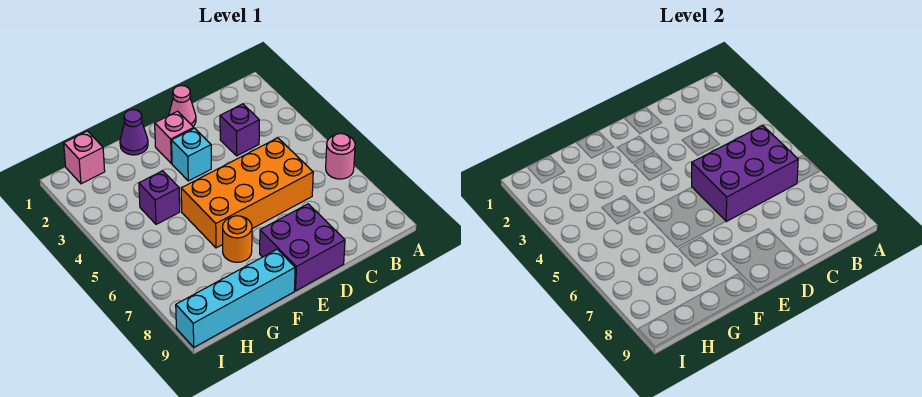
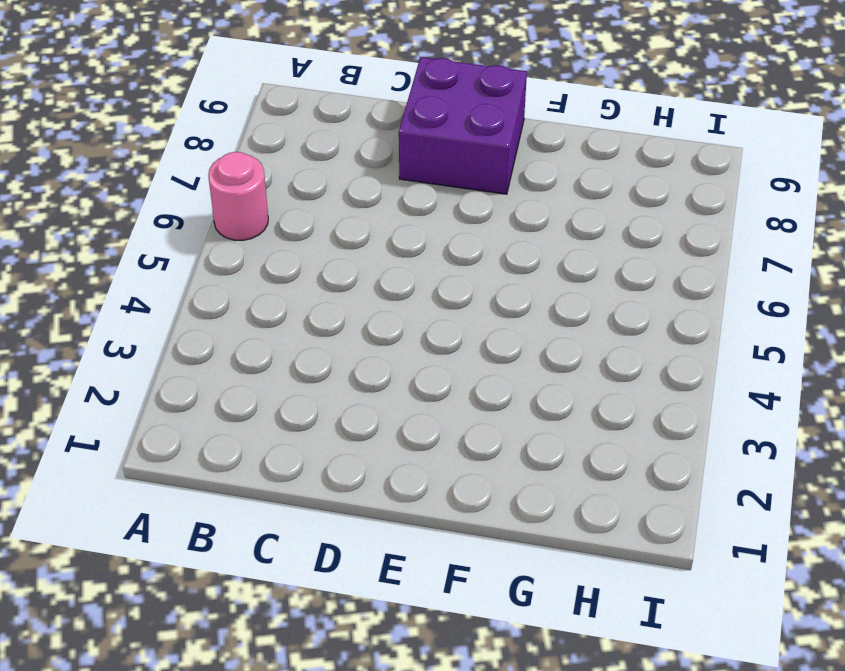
none -> purple 1x1 brick [220,104,259,156]
none -> orange 2x4 brick [181,138,313,248]
none -> pink 1x1 cone [169,86,196,126]

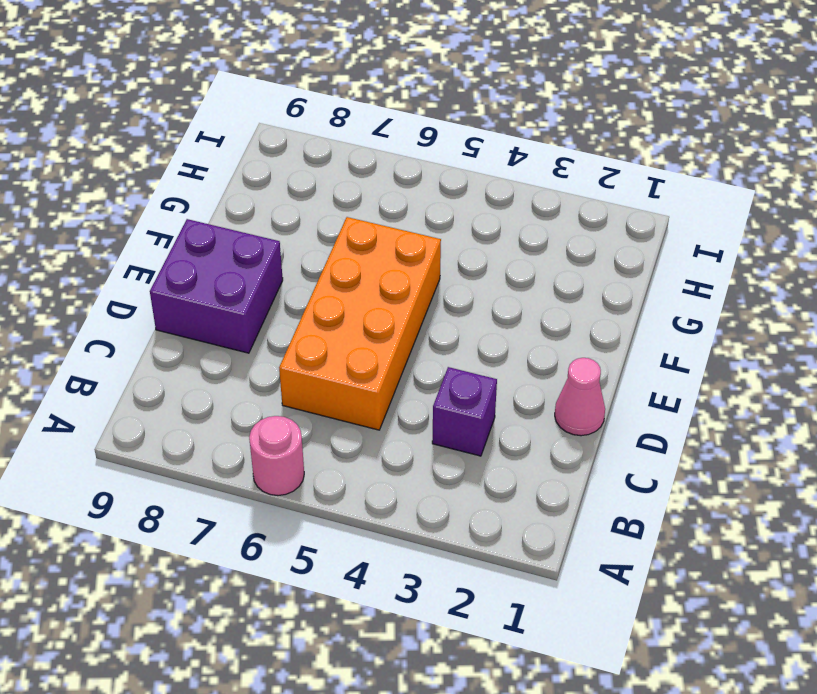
none -> pink 1x1 brick [155,111,194,164]
none -> cyan 1x1 brick [172,128,211,181]
none -> purple 1x1 cone [120,110,148,155]

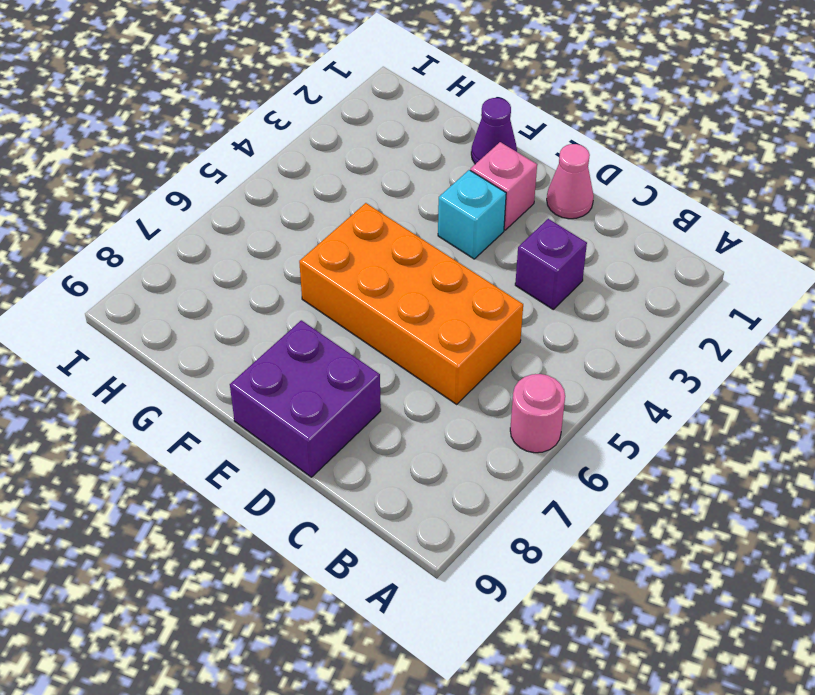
none -> orange 1x1 round brick [223,216,252,262]
none -> cyan 1x4 brick [176,249,295,347]
none -> purple 1x1 brick [139,171,180,224]

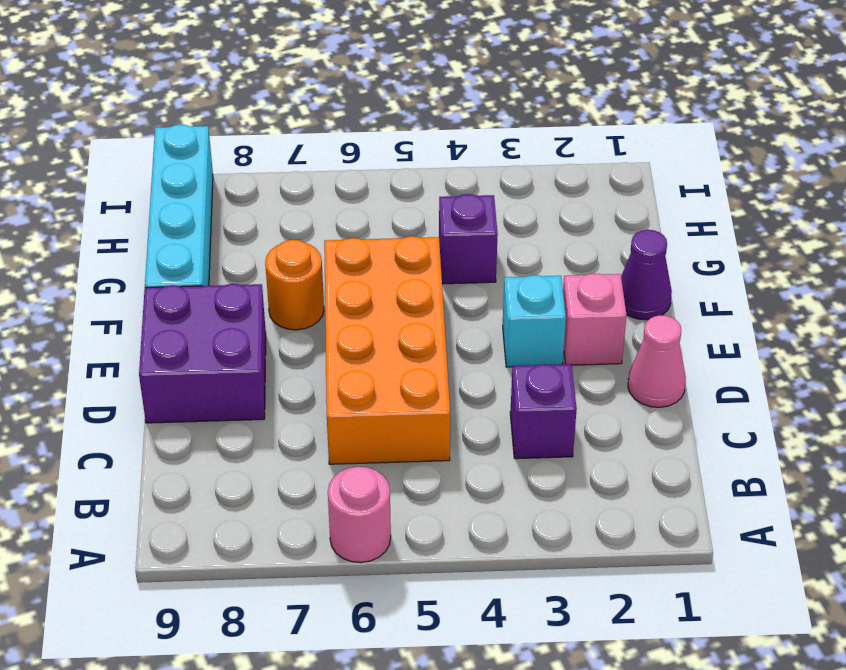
none -> pink 1x1 brick [64,131,105,184]
none -> purple 2x3 brick [692,126,798,221]

